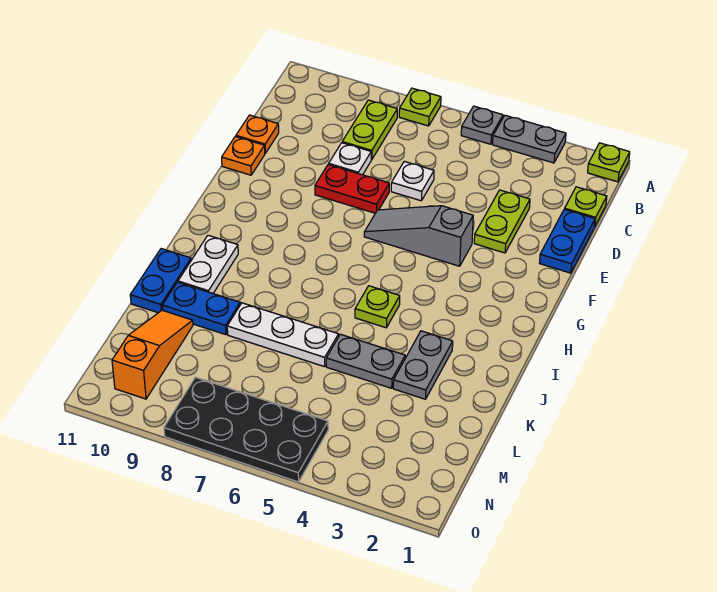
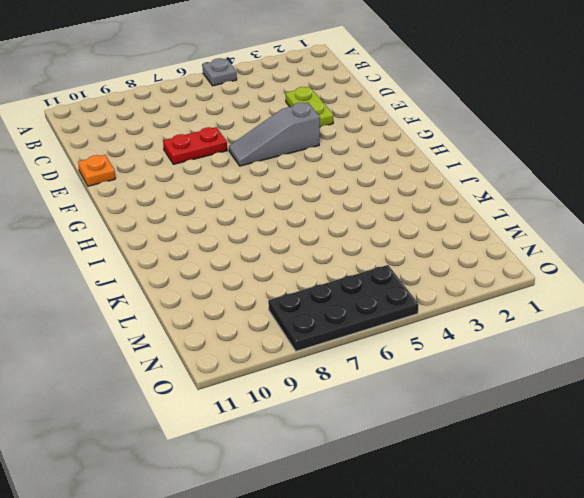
none -> lime 1x1 plate [588,143,630,182]
none -> grey 1x2 plate [493,115,566,163]
none -> lime 1x1 plate [399,88,441,126]

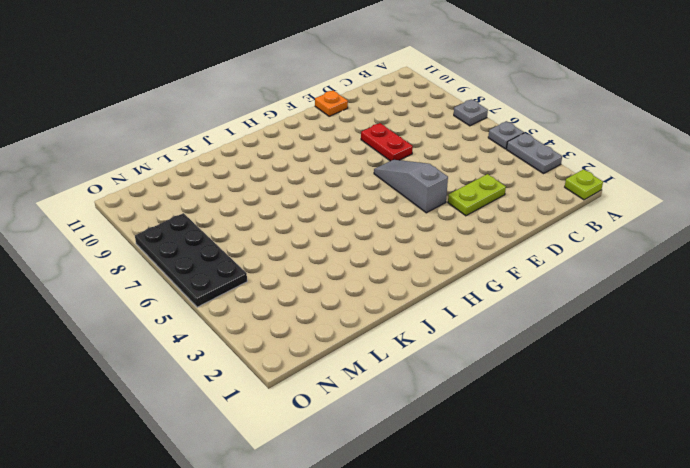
grey 1x1 plate [454,99,488,126] -> lime 1x1 plate [399,88,441,126]
none -> lime 1x2 plate [342,100,397,160]
none -> lime 1x1 plate [565,187,607,227]
none -> blue 1x2 plate [540,209,595,273]

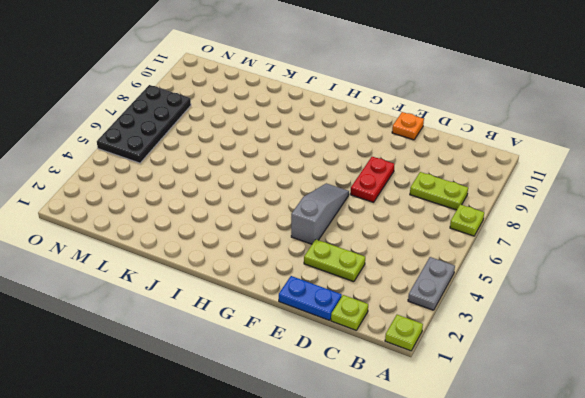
none -> grey 1x1 plate [461,106,503,144]
none -> white 1x1 plate [391,161,434,201]
none -> white 1x1 plate [329,143,371,175]

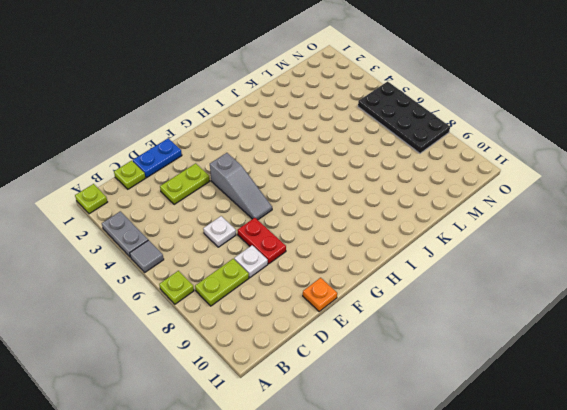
grey 1x1 tile [130,240,164,272] -> grey 1x1 plate [461,106,503,144]
none -> orange 1x1 plate [236,115,279,153]
none -> lime 1x1 plate [355,286,400,328]
none -> white 1x2 plate [178,235,238,293]

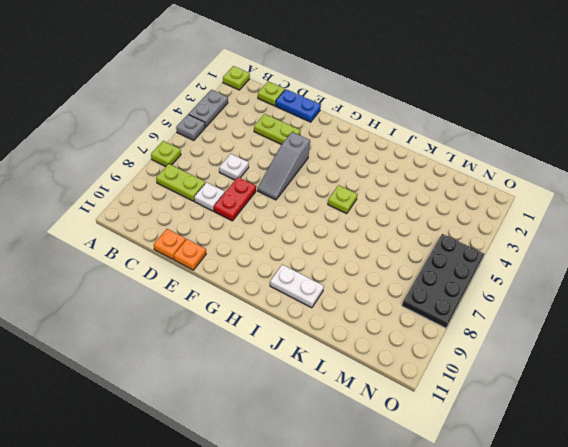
none -> grey 1x2 plate [393,331,453,399]
none -> blue 1x2 plate [130,249,191,313]
none -> grey 1x2 plate [326,334,405,388]

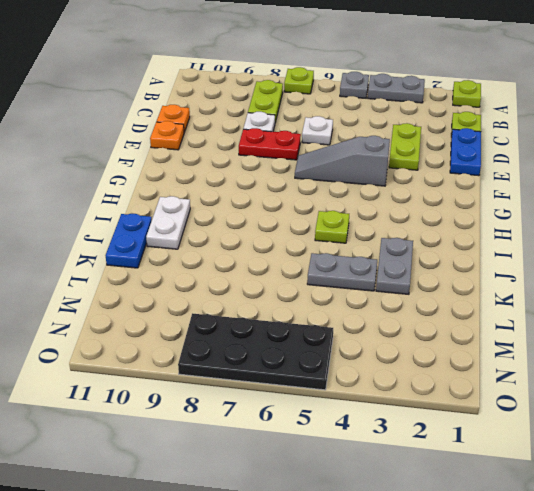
none -> white 1x3 plate [227,303,339,367]
none -> blue 1x2 plate [162,282,240,335]
none -> orange 1x3 slope [112,310,193,399]

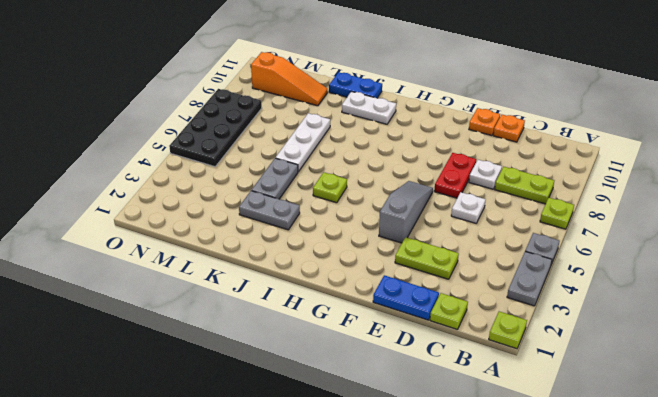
none -> blue 1x2 plate [162,282,240,335]

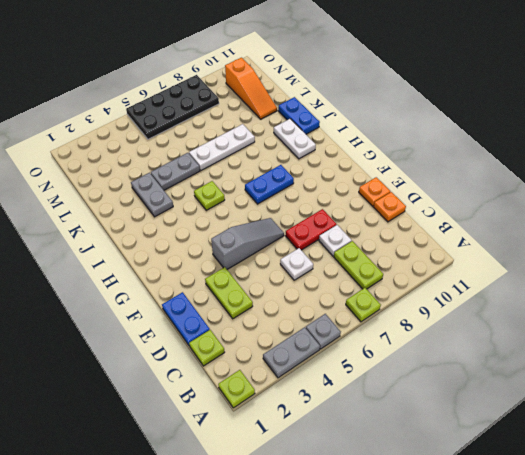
blue 1x2 plate [245,165,294,204] -> blue 1x2 plate moved to [162,282,240,335]

